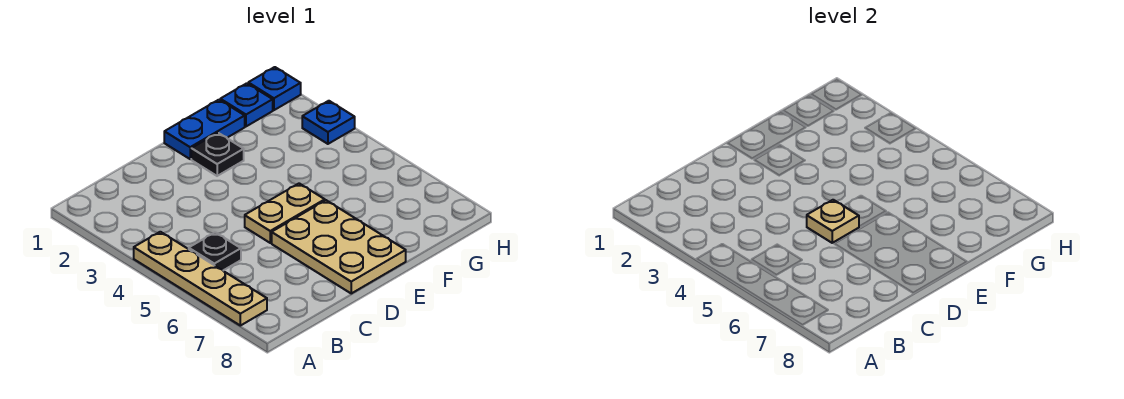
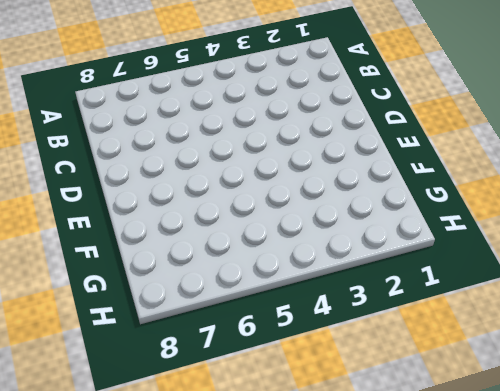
none -> tan 1x4 plate [134,232,267,326]
none -> black 1x1 plate [189,232,241,270]

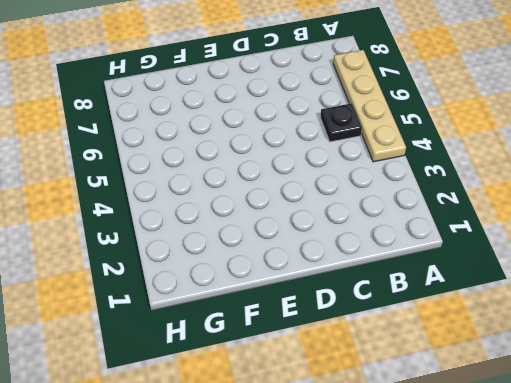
none -> tan 1x2 plate [245,183,325,243]
none -> tan 2x3 plate [272,200,406,293]

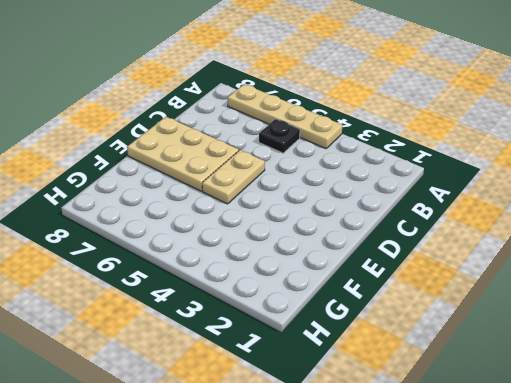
none -> blue 1x2 plate [164,100,245,159]
none -> black 1x1 plate [191,133,244,176]

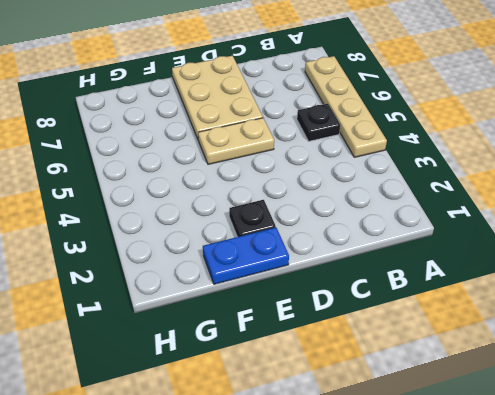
none -> blue 1x1 plate [220,83,273,126]
none -> blue 1x1 plate [248,67,301,110]

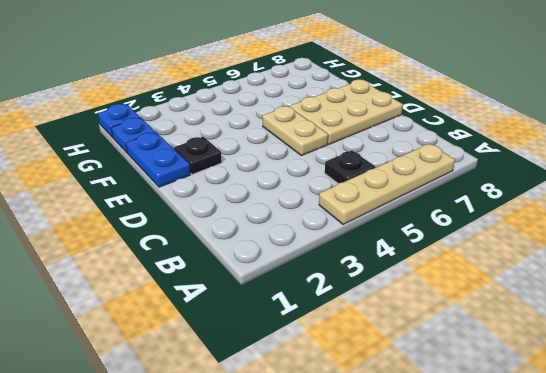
none -> blue 1x1 plate [302,101,355,144]
none -> tan 1x1 plate [807,200,859,243]

